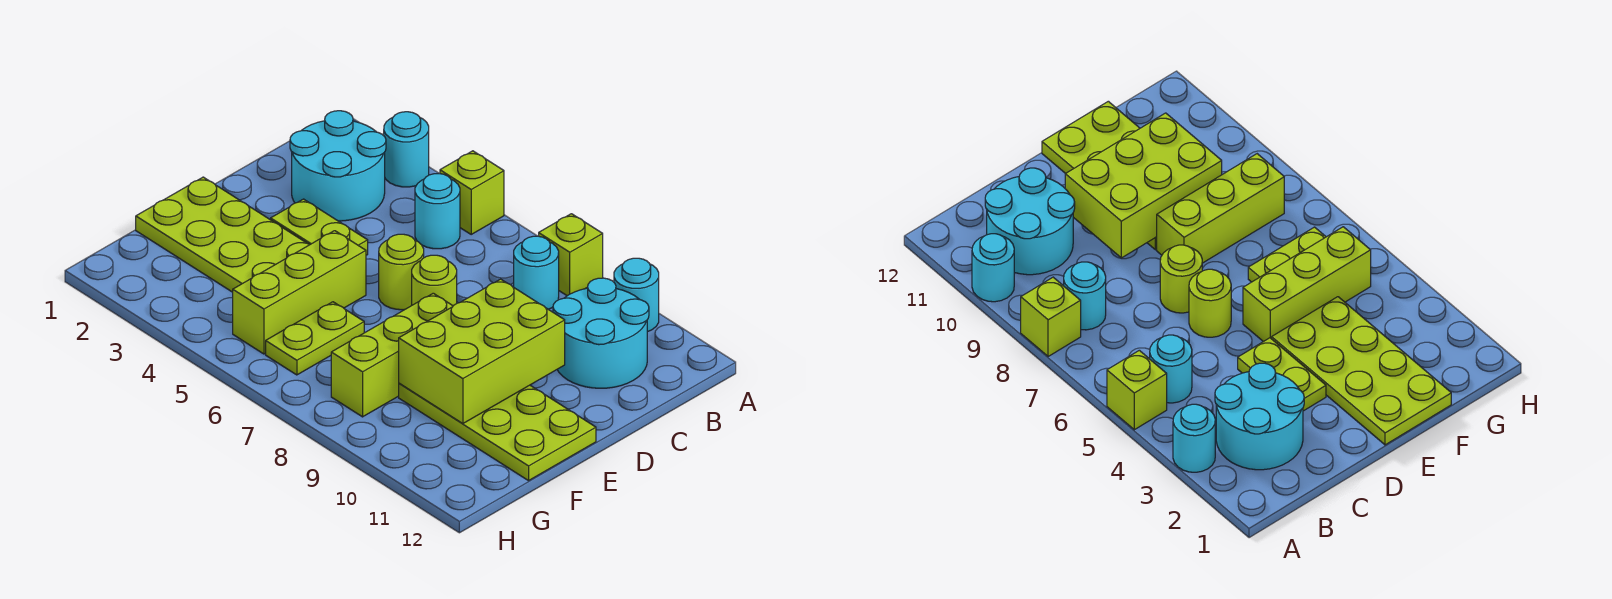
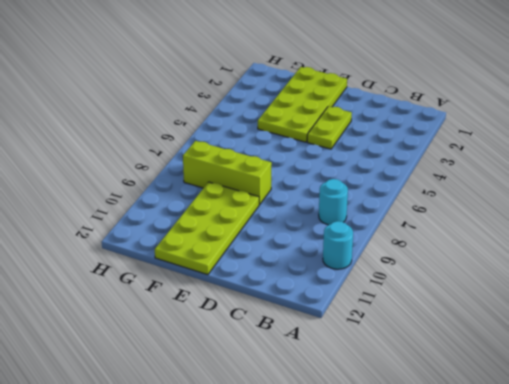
none -> cyan 1x1 round brick [384,112,429,187]
none -> lime 1x1 brick [440,151,504,234]
none -> lime 1x1 brick [539,214,603,296]

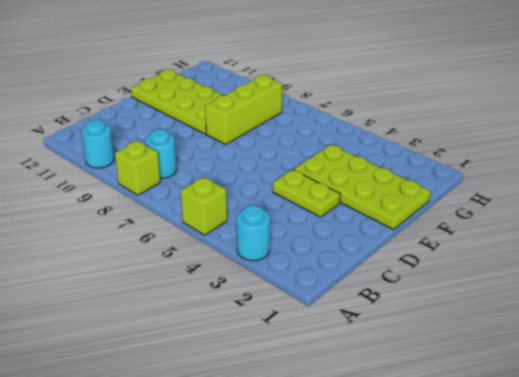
none -> cyan 2x2 round brick [290,111,386,221]
none -> cyan 1x1 round brick [415,174,460,249]
none -> cyan 2x2 round brick [553,278,649,388]

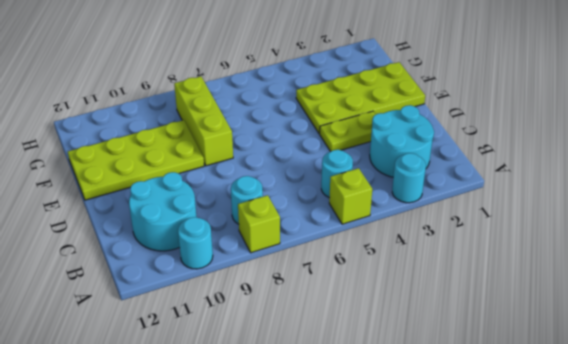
none -> lime 1x1 round brick [379,234,424,310]
none -> lime 1x1 round brick [412,255,457,306]
none -> lime 1x3 brick [233,231,366,354]

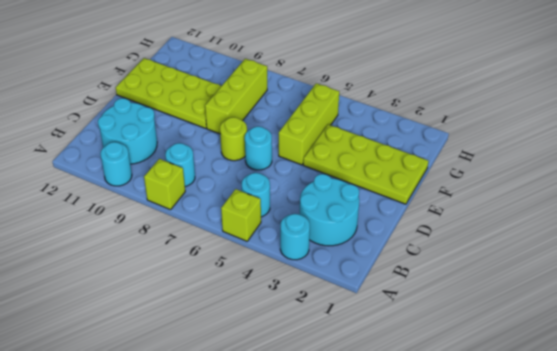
cyan 1x1 round brick [245,127,272,170] -> lime 1x1 round brick [379,234,424,310]
none -> lime 1x2 plate [271,199,368,255]
none -> lime 1x2 plate [266,302,364,375]
none -> lime 2x3 brick [399,279,565,424]

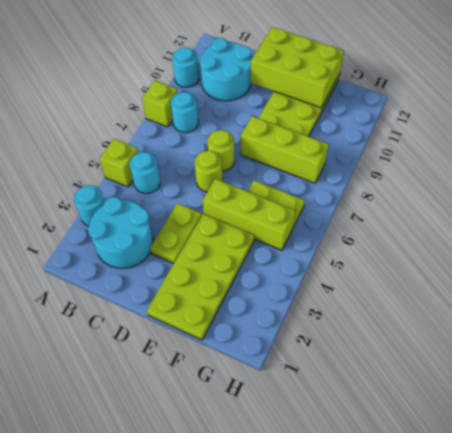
lime 2x3 brick [250,27,344,108] -> lime 2x3 brick moved to [399,279,565,424]

